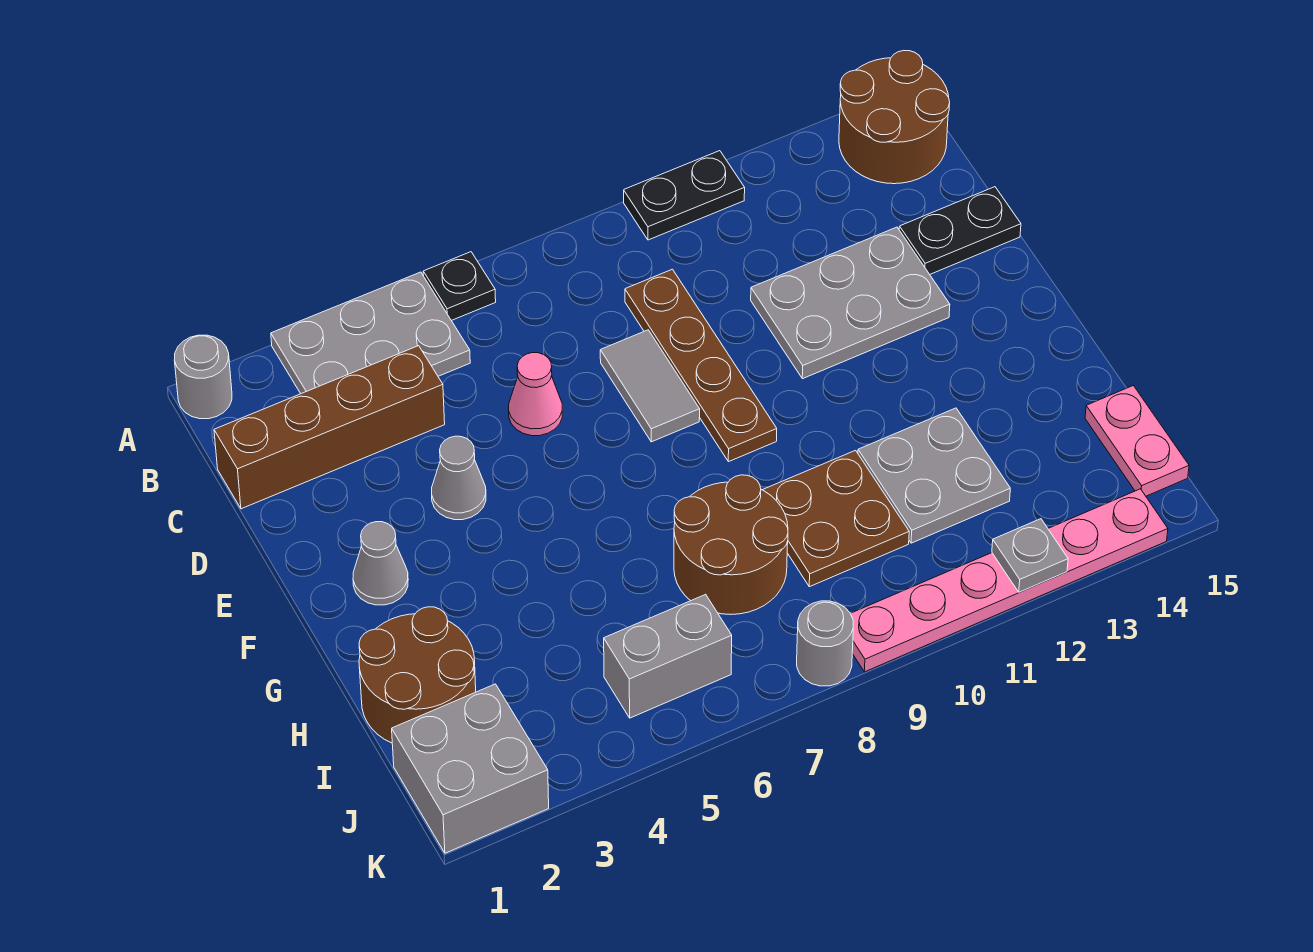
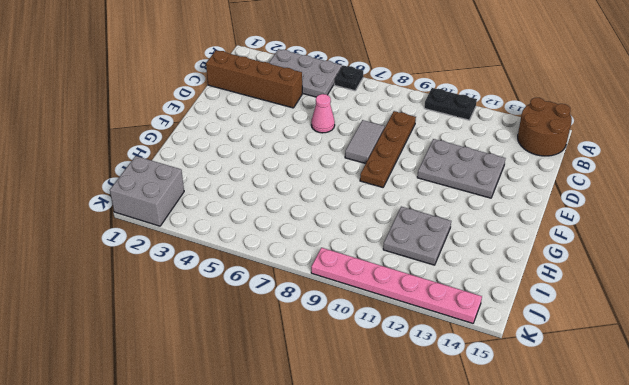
none -> grey 1x1 round brick [174,335,232,419]
none -> black 1x2 plate [899,187,1021,274]
none -> grey 1x1 cone [432,436,486,520]

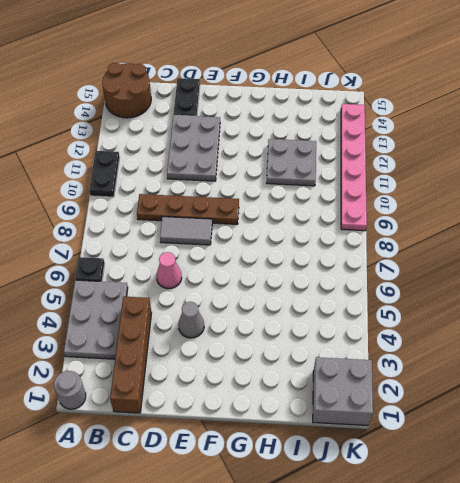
none -> grey 1x1 cone [353,522,408,605]
none -> brown 2x2 round brick [359,607,476,743]
none -> brown 2x2 round brick [674,475,788,614]

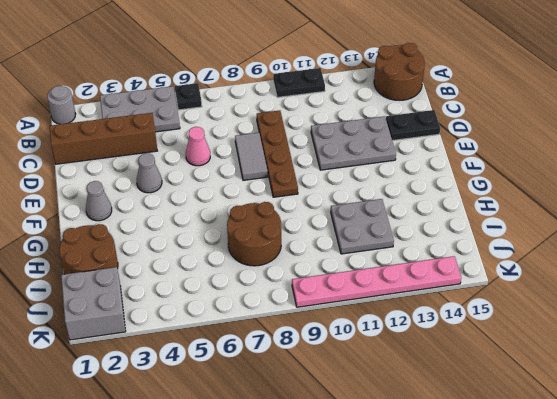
none -> brown 2x2 plate [763,451,909,587]
none -> pink 1x2 plate [1085,386,1189,496]
none -> grey 1x2 brick [604,594,732,718]

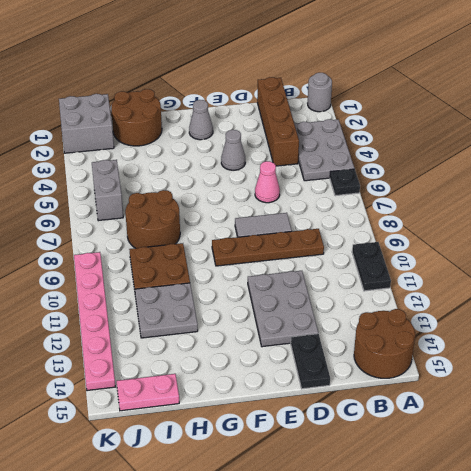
none -> grey 1x1 round brick [797,601,853,686]
none -> grey 1x1 plate [992,519,1068,592]

